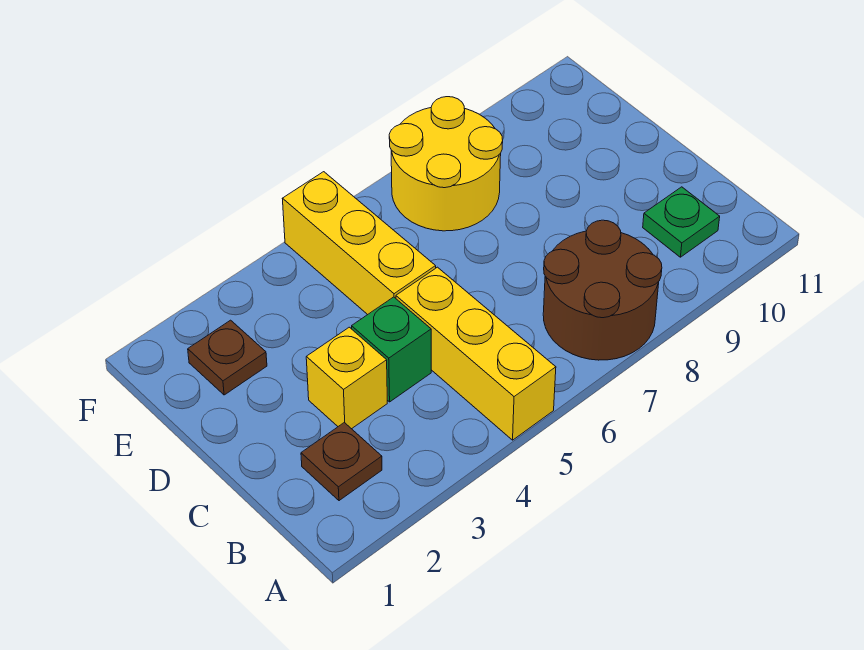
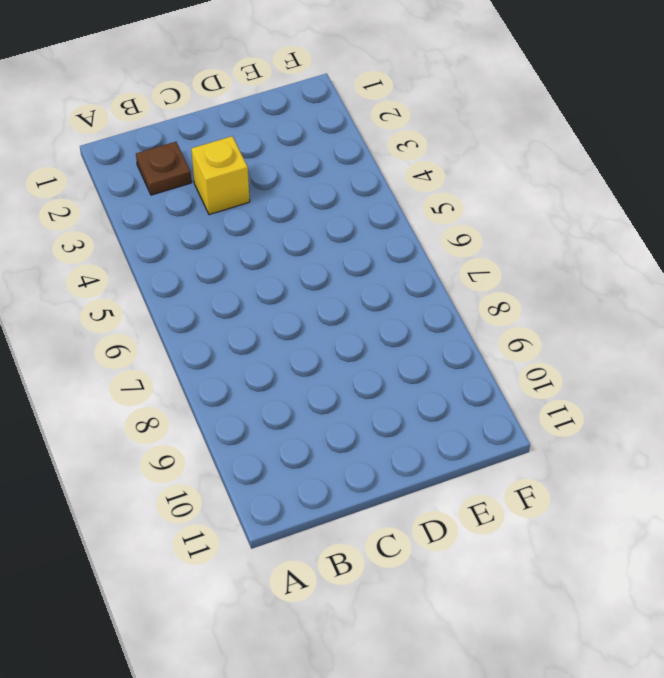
none -> yellow 1x3 brick [396,267,556,440]
none -> brown 2x2 round brick [543,220,662,360]

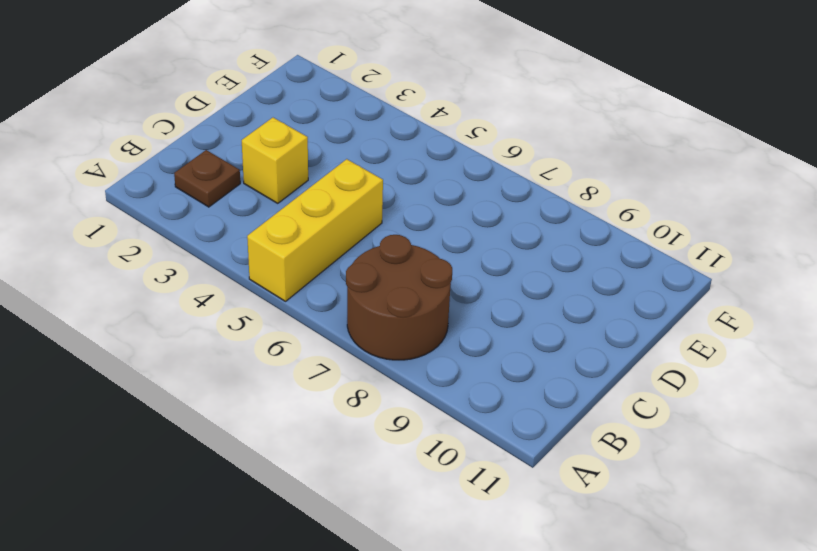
none -> green 1x1 plate [643,187,720,257]
none -> green 1x1 brick [352,297,431,402]

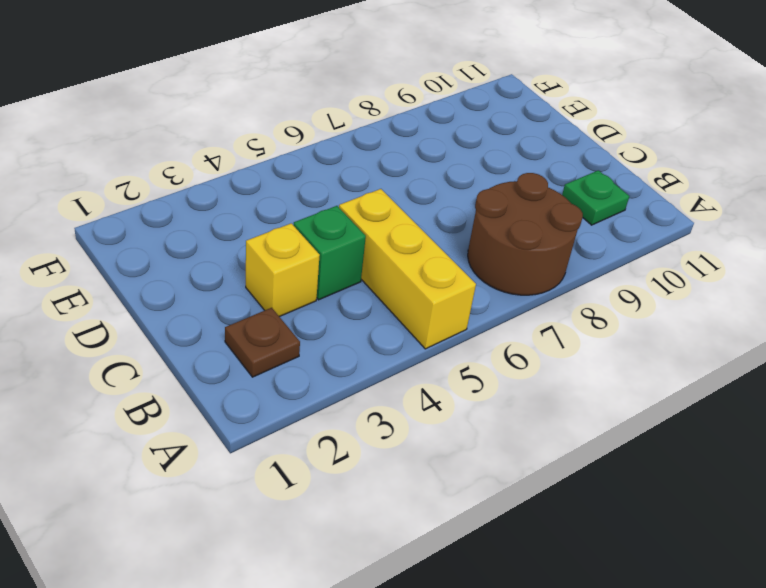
none -> yellow 1x3 brick [282,172,436,315]
none -> brown 1x1 plate [188,320,267,395]

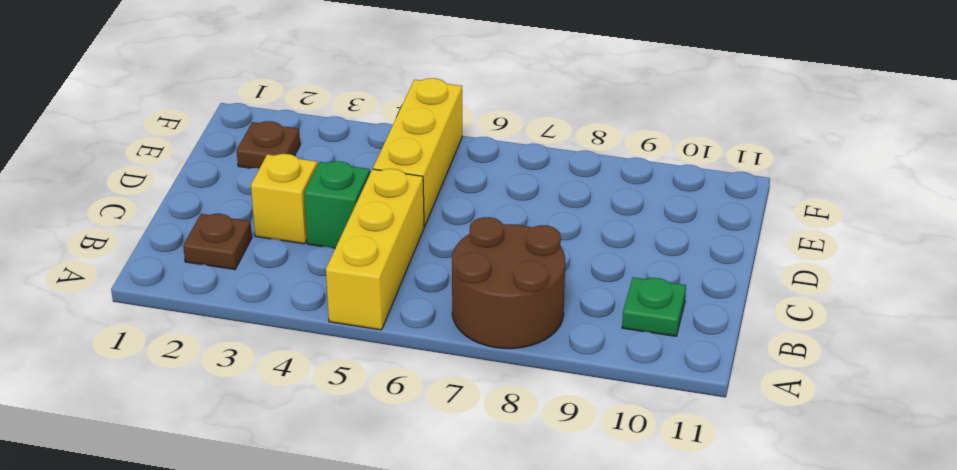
none -> yellow 2x2 round brick [389,97,503,231]

